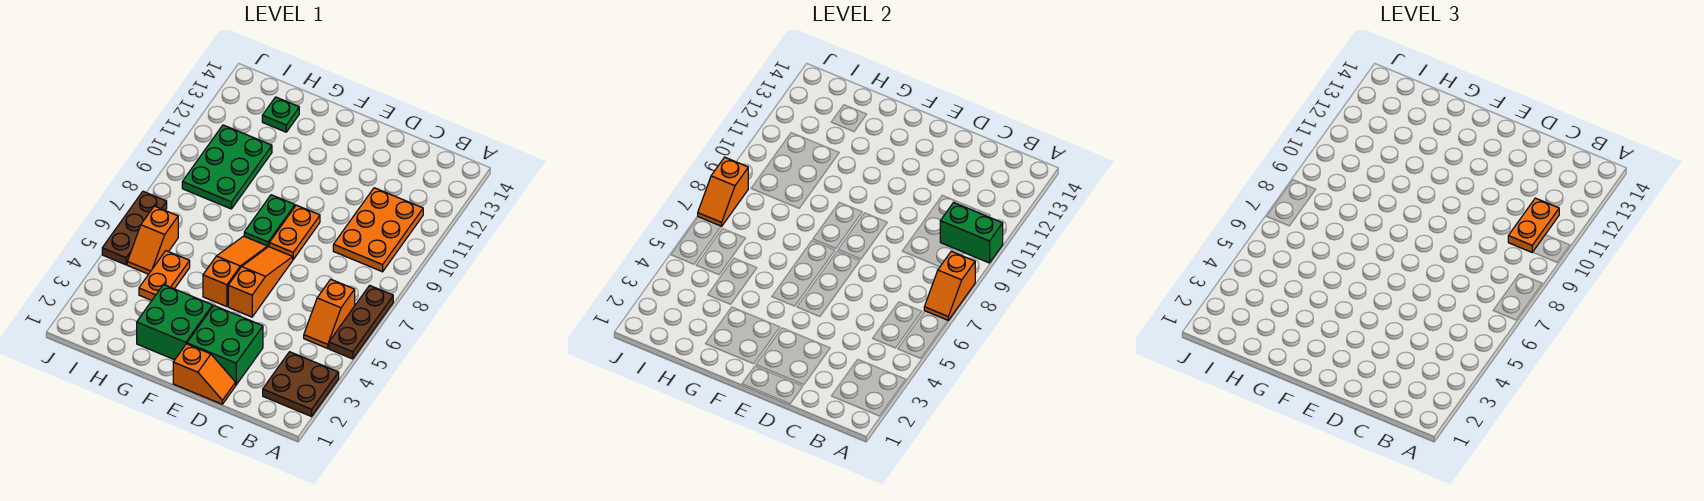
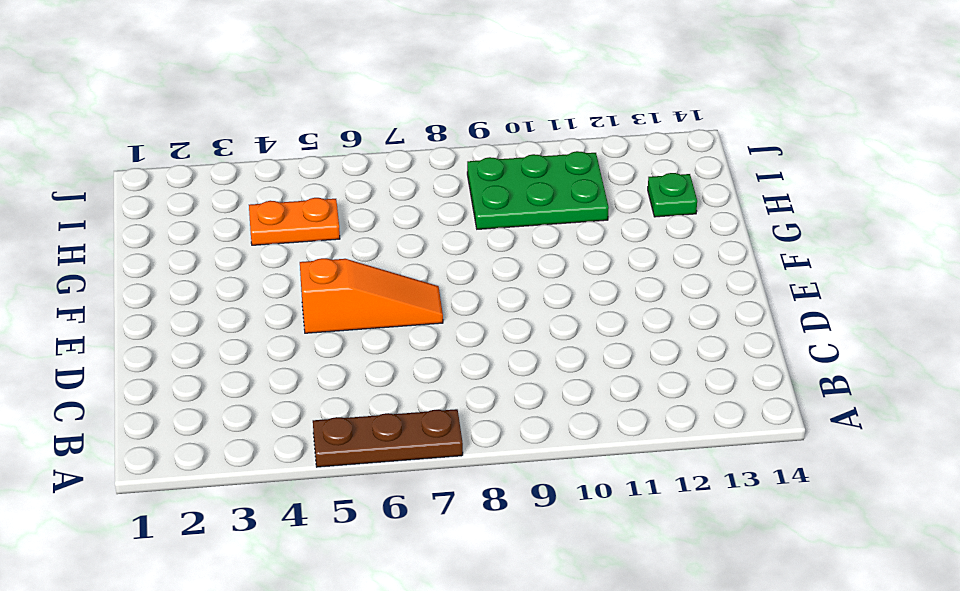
none -> brown 2x2 plate [263,352,339,416]
none -> orange 1x2 slope [304,279,355,348]
none -> orange 2x3 plate [333,188,423,272]

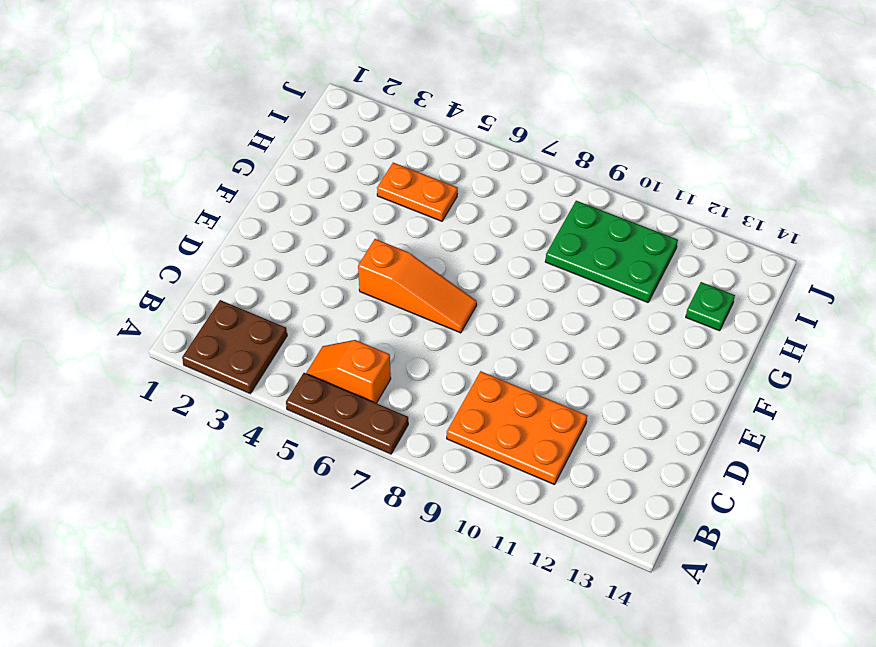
none -> orange 1x2 slope [173,344,236,404]
none -> green 2x2 brick [187,306,263,385]
none -> orange 1x2 plate [269,205,320,259]

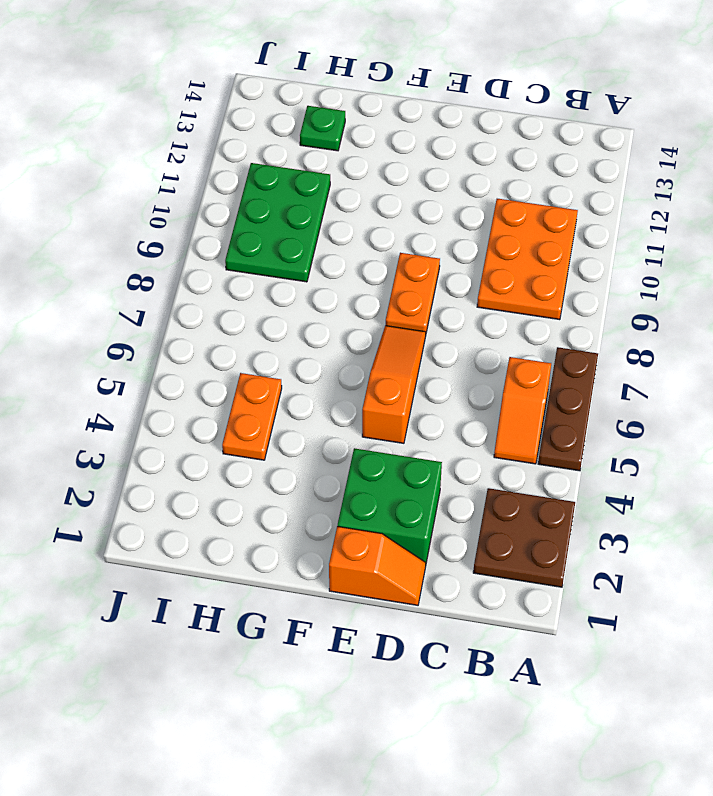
none -> green 2x2 brick [137,284,213,360]
none -> orange 1x3 slope [203,236,268,307]
none -> green 1x2 plate [244,195,295,247]

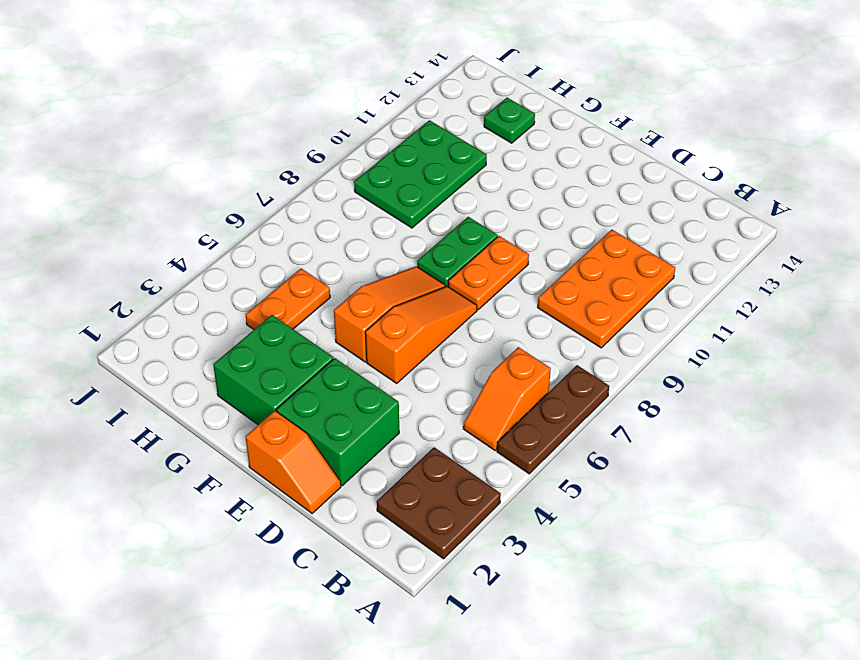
none -> orange 1x2 slope [127,206,178,274]
none -> brown 1x3 plate [102,191,167,265]
none -> orange 1x2 slope [924,251,975,320]

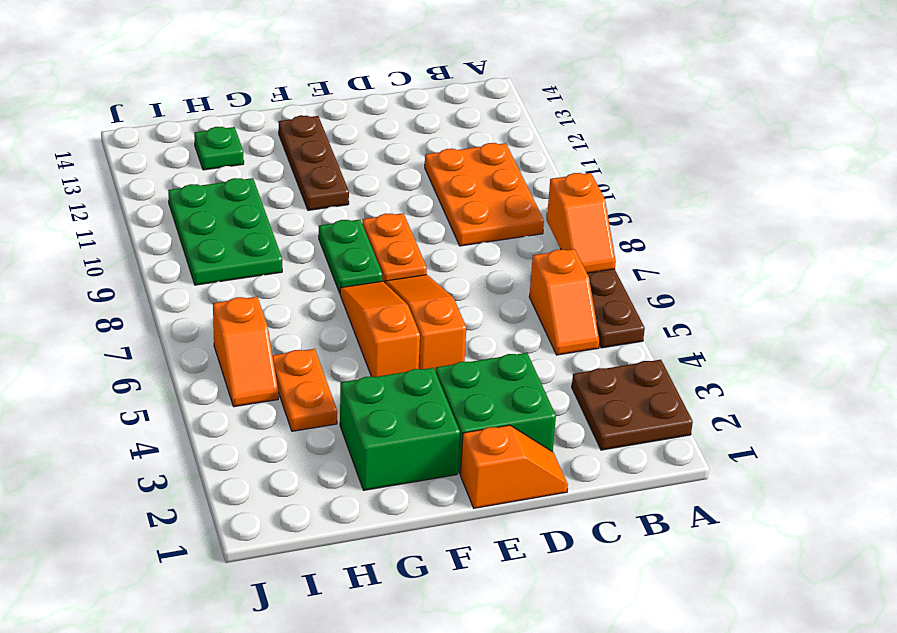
brown 1x3 plate [279,115,349,210] -> brown 1x3 plate moved to [102,191,167,265]
none -> green 1x2 brick [940,203,1003,263]
none -> orange 1x2 slope [698,157,748,226]
none -> orange 1x2 plate [1508,198,1559,252]

